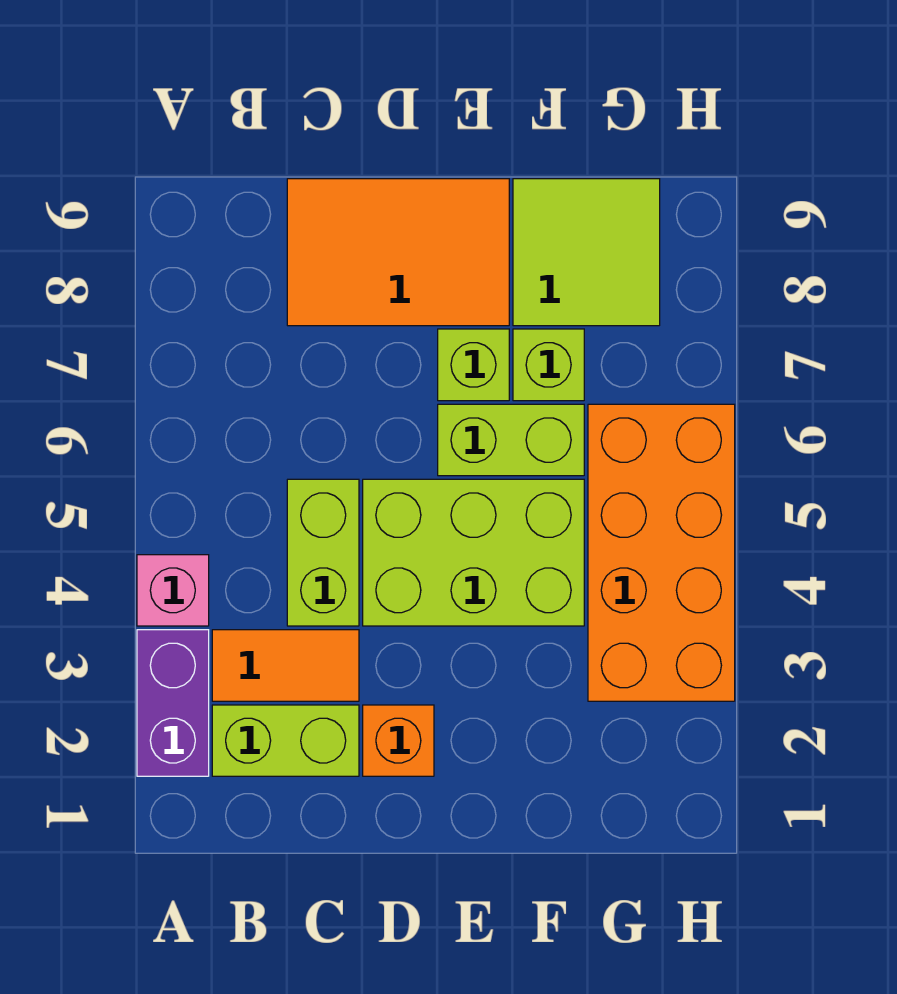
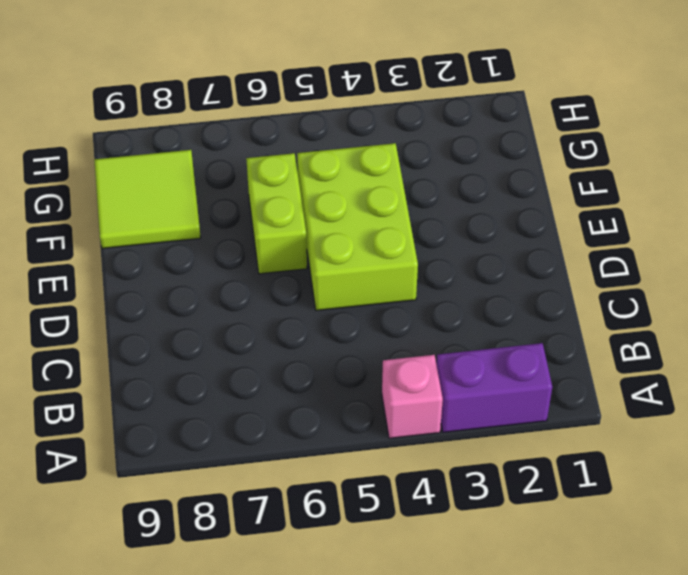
none -> lime 1x2 brick [212,705,359,776]
none -> orange 1x2 tile [212,630,359,701]
none -> lime 1x2 brick [287,479,359,626]

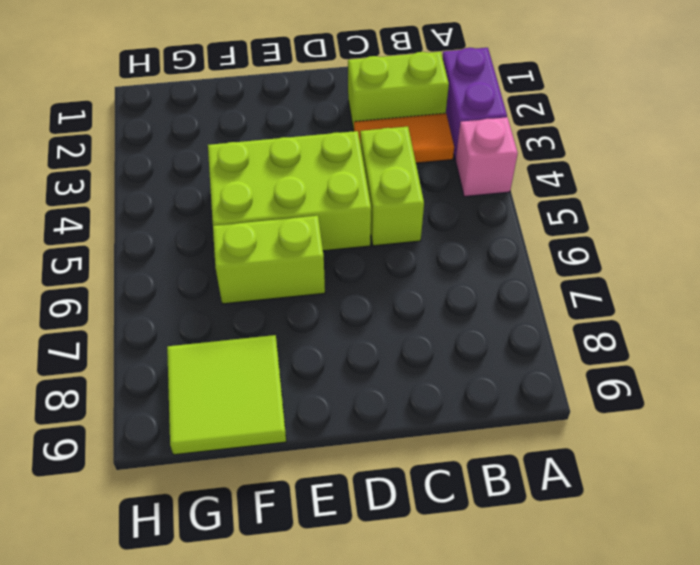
none -> orange 2x3 tile [287,179,509,326]
none -> orange 1x1 brick [363,705,434,776]
none -> lime 1x1 brick [438,329,509,401]

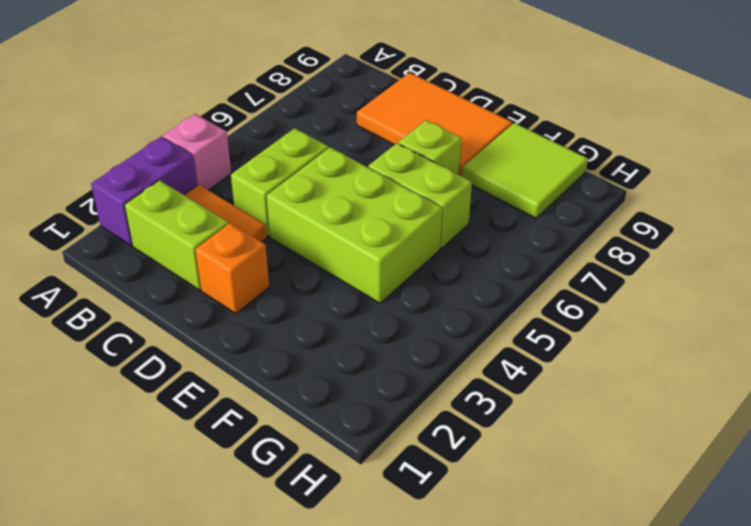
none -> lime 1x1 brick [513,329,584,401]
none -> orange 2x4 brick [588,404,735,701]

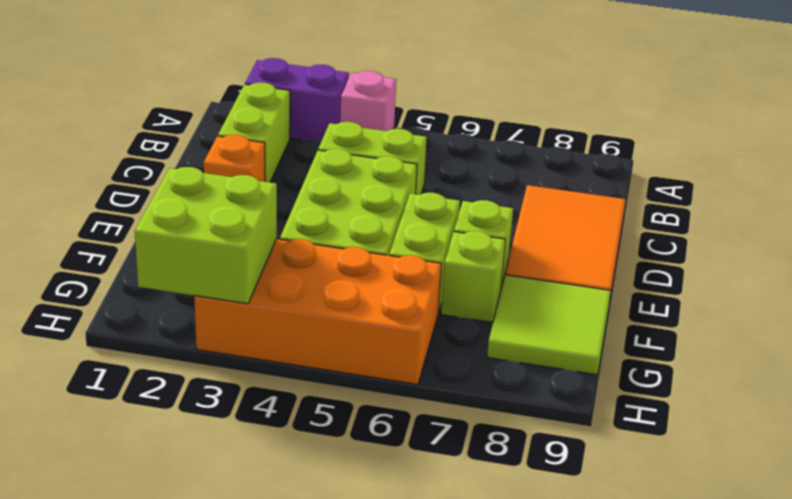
lime 2x2 brick [135,167,277,304] -> none
none -> orange 1x2 tile [212,630,359,701]

